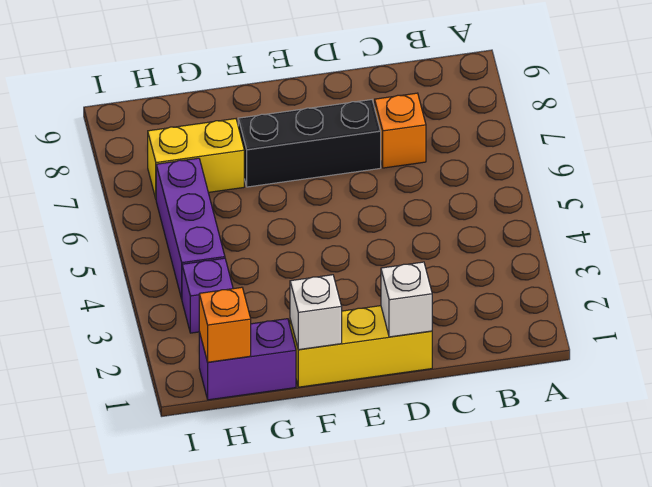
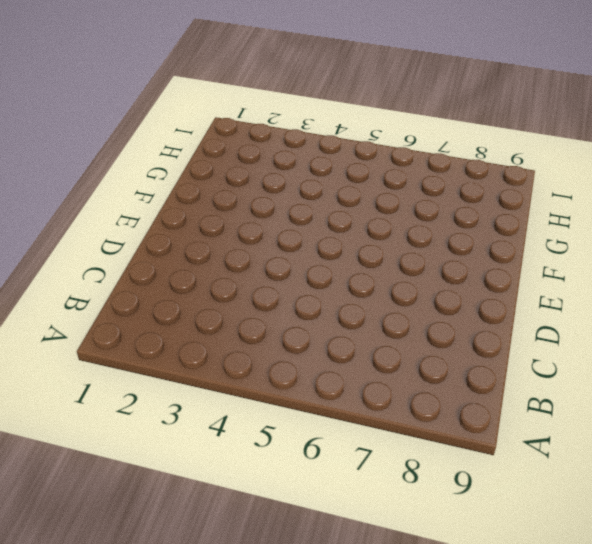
none -> orange 1x1 brick [375,93,426,168]
none -> yellow 1x3 brick [290,306,432,387]

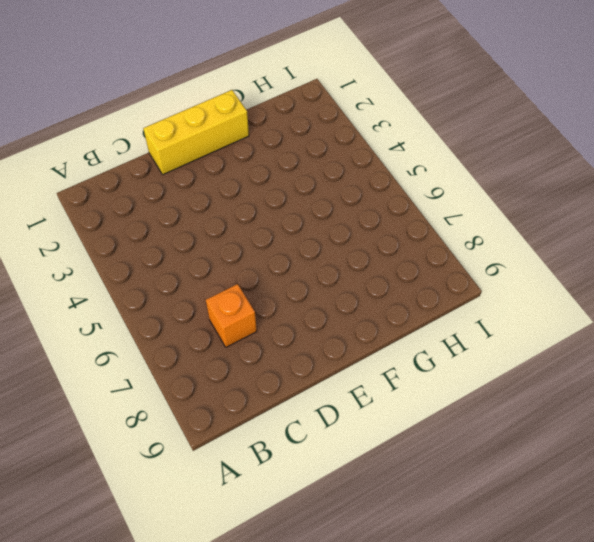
none -> black 1x3 brick [238,100,381,187]
none -> purple 1x2 brick [199,319,296,400]

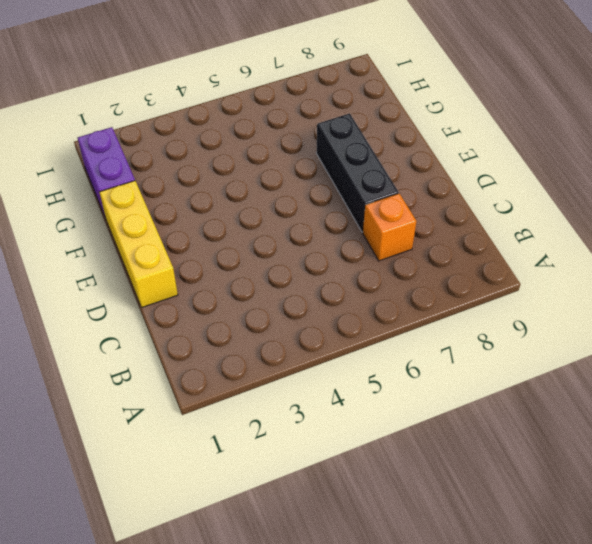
none -> yellow 1x2 brick [148,119,244,198]
none -> purple 1x1 brick [182,258,233,333]

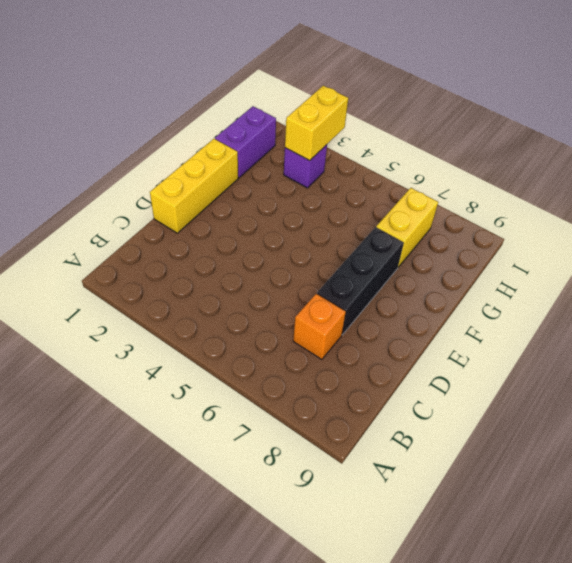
yellow 1x2 brick [285,86,348,161] -> none
none -> purple 1x3 brick [156,158,225,299]
none -> white 1x1 brick [381,262,432,337]

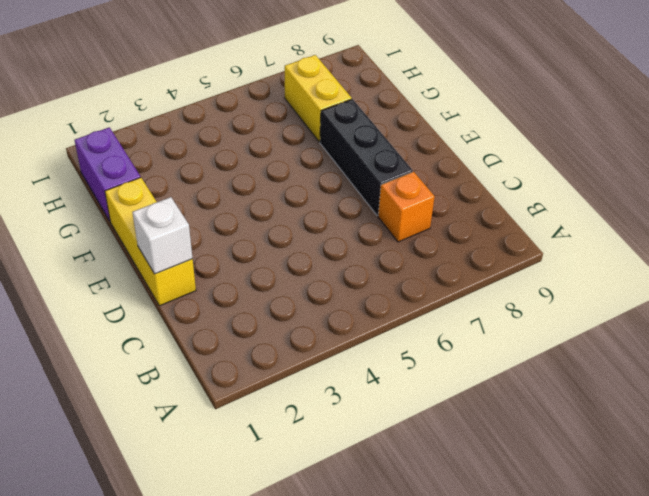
none -> purple 1x1 brick [182,258,233,333]
none -> purple 1x3 brick [156,158,225,299]

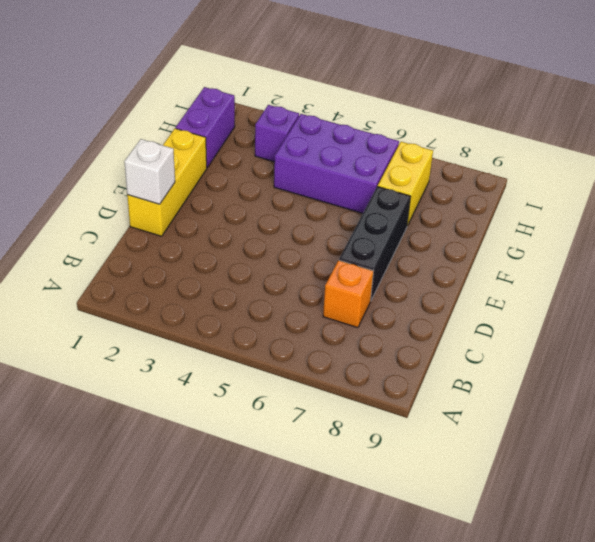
purple 2x3 brick [274,114,399,213] -> purple 1x3 brick [156,158,225,299]
none -> white 1x1 brick [290,275,342,350]
none -> orange 1x1 brick [199,287,251,362]

